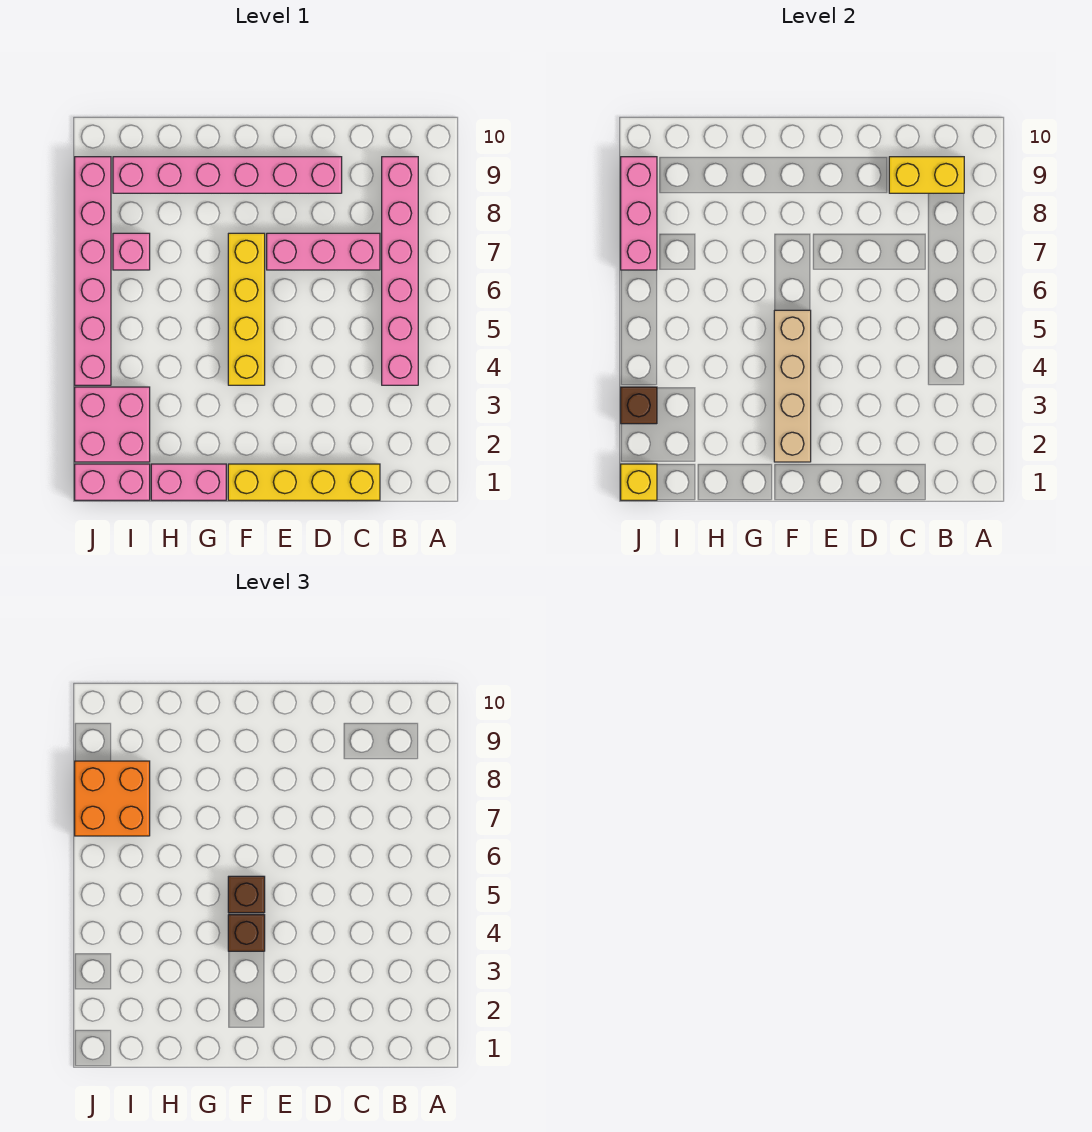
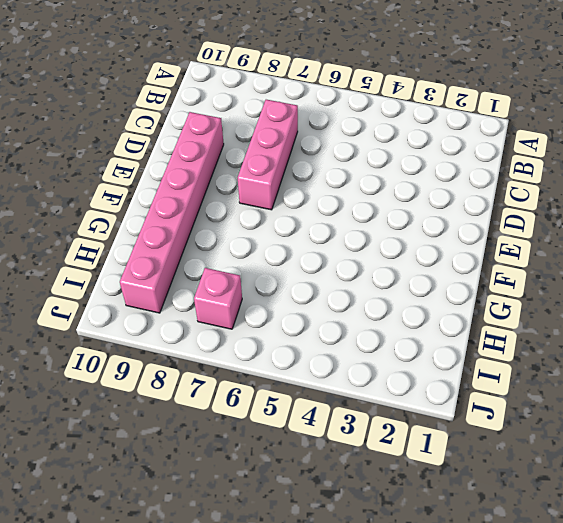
none -> pink 1x6 brick [382,157,418,385]
none -> yellow 1x4 brick [228,464,380,500]
none -> yellow 1x4 brick [228,233,265,385]

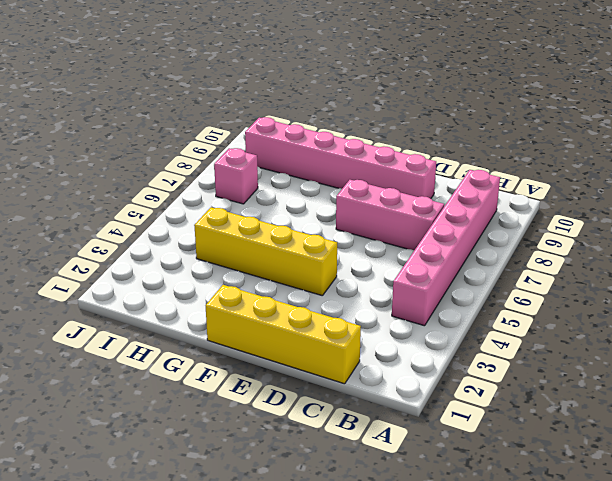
yellow 1x4 brick [194,207,337,296] -> yellow 1x4 brick turned to [228,233,265,385]
none -> pink 1x2 brick [151,464,226,500]
none -> pink 1x2 brick [75,464,150,500]
none -> pink 2x2 brick [75,387,150,462]

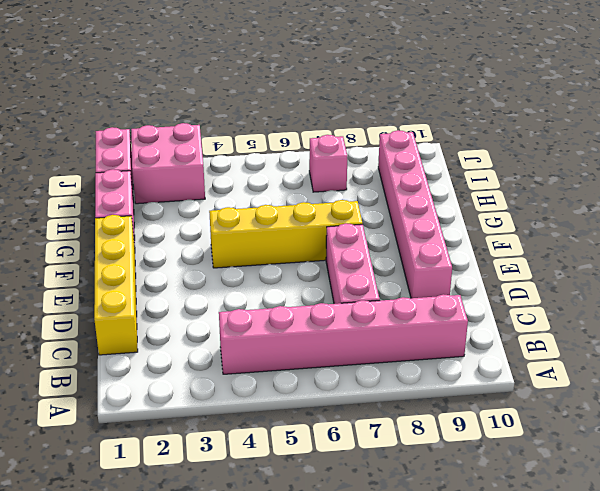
none -> pink 1x6 brick [75,157,111,385]
none -> yellow 1x2 brick [889,157,964,193]
none -> tan 1x4 brick [774,310,811,462]

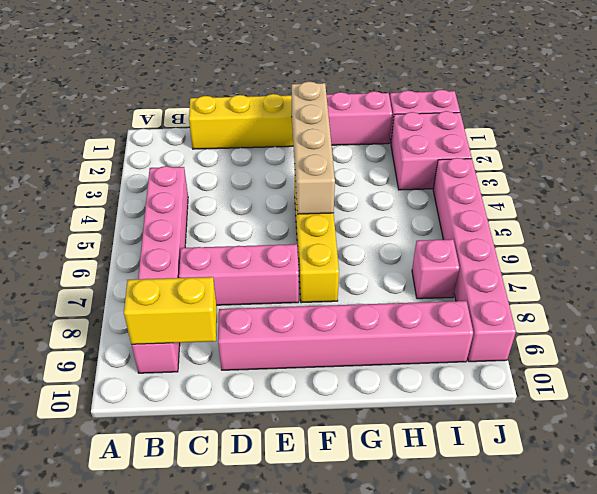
none -> yellow 1x1 brick [621,464,657,500]
none -> brown 1x1 brick [621,387,657,424]
none -> pink 1x3 brick [621,157,657,270]

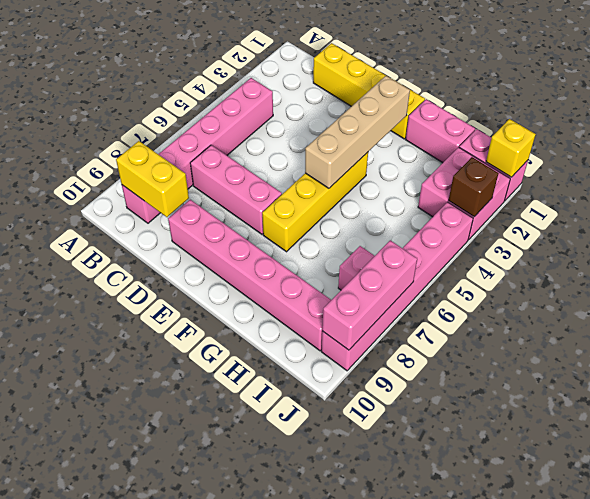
none -> brown 1x1 brick [228,915,265,951]
none -> brown 1x1 brick [228,876,265,913]
none -> orange 2x2 brick [75,761,150,836]

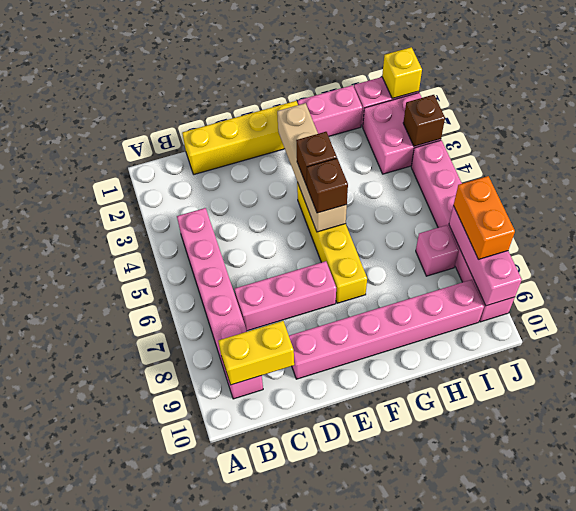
orange 1x2 brick [453,176,515,259] -> orange 2x2 brick [75,761,150,836]

